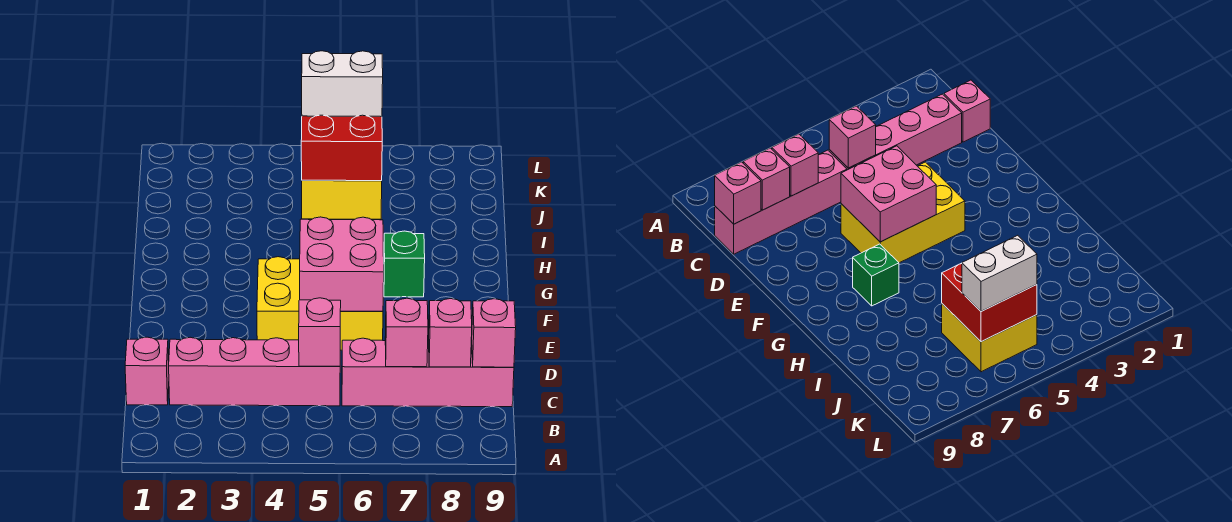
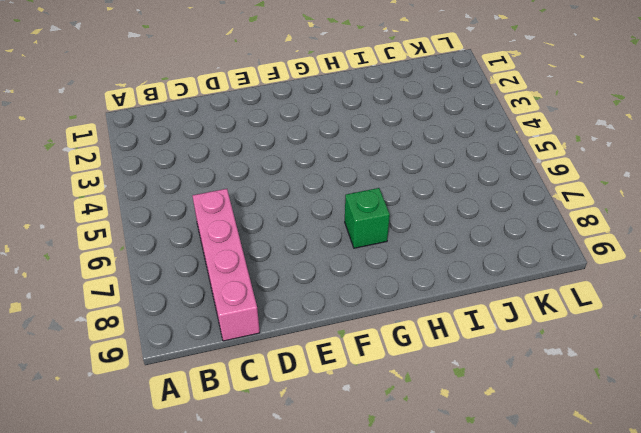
none -> pink 1x1 brick [125,337,169,405]
none -> pink 1x4 brick [169,337,340,406]
none -> yellow 2x3 brick [257,257,383,350]

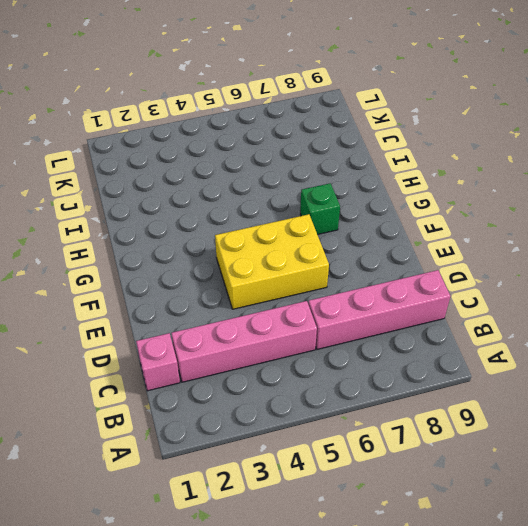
none -> yellow 2x2 brick [302,180,382,219]
none -> pink 1x1 brick [299,298,341,366]
none -> pink 1x1 brick [385,298,428,367]

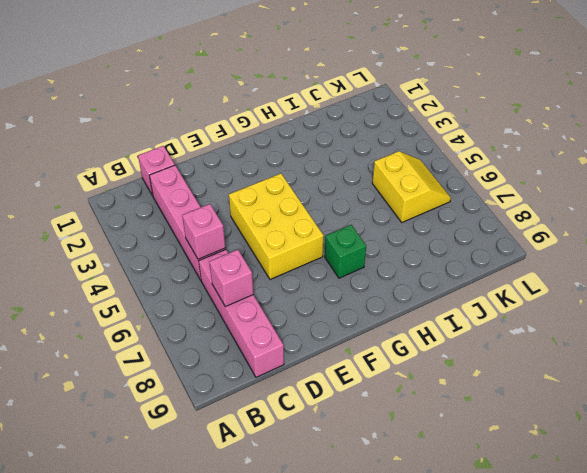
yellow 2x2 slope [372,151,451,222] -> yellow 2x2 brick [302,180,382,219]
none -> pink 1x1 brick [429,299,472,367]
none -> pink 1x1 brick [472,299,516,367]
none -> pink 2x2 brick [300,217,384,311]

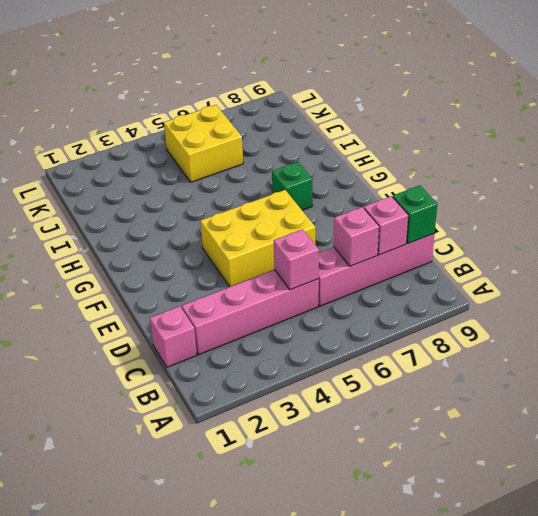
green 1x1 brick [393,185,437,244] -> pink 1x1 brick [472,299,516,367]
none -> pink 2x2 brick [300,217,384,311]
none -> red 2x2 brick [301,115,382,181]
none -> white 1x2 brick [302,51,383,117]

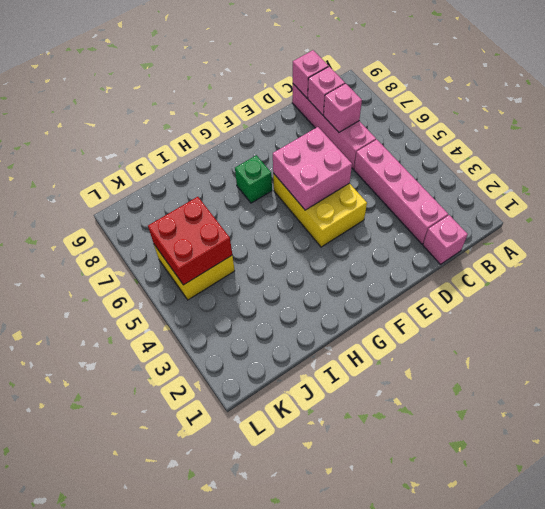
none -> pink 1x1 brick [299,298,341,366]
none -> white 1x2 brick [302,51,383,117]

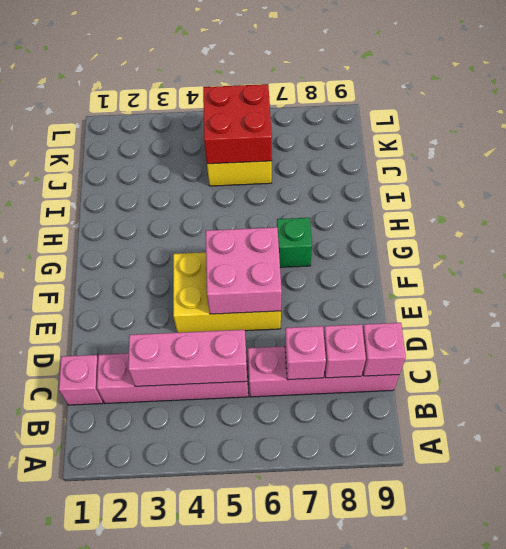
pink 1x3 brick [128,330,247,386] -> pink 1x1 brick [299,298,341,366]
none -> white 1x2 brick [302,51,383,117]

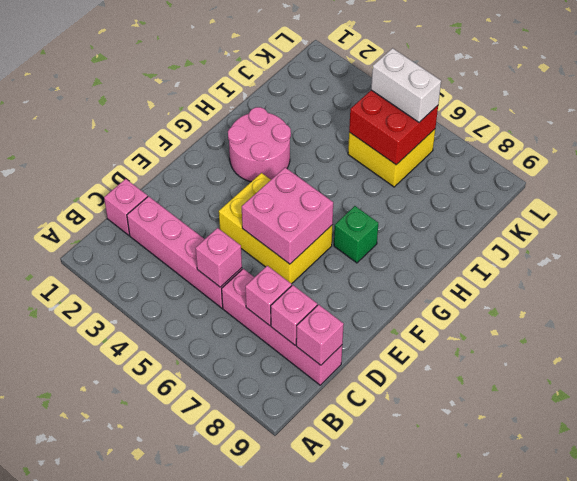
pink 2x2 round brick [228,107,291,182] -> none

